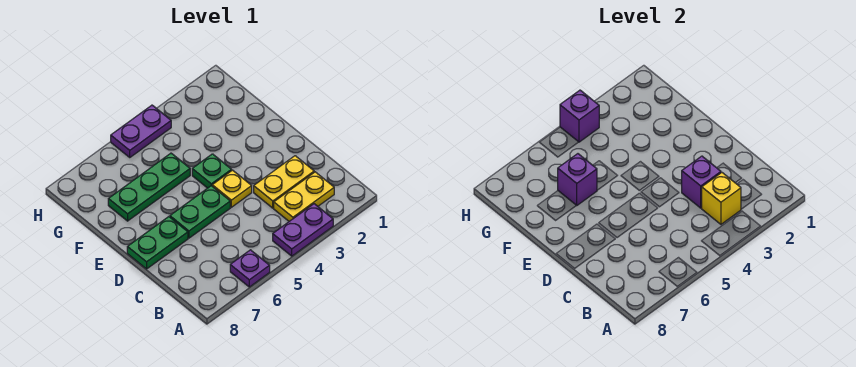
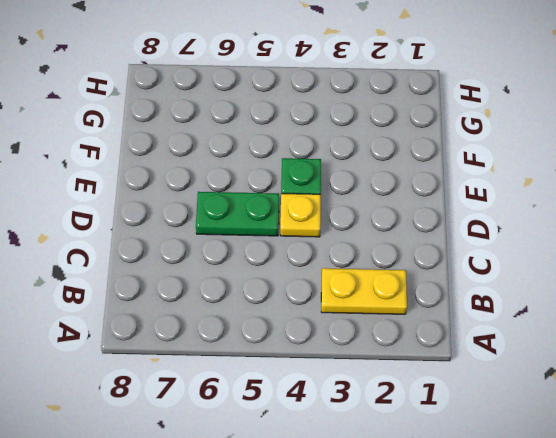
none -> purple 1x2 plate [273,204,333,256]
none -> purple 1x1 plate [230,250,270,287]
none -> yellow 1x2 plate [254,156,314,208]

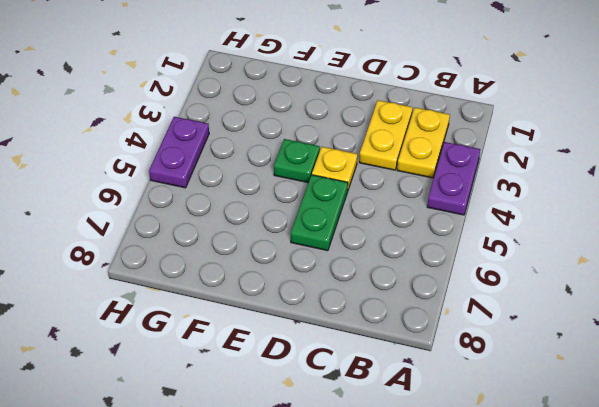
none -> purple 1x1 plate [230,250,270,287]
none -> green 1x2 plate [127,217,188,269]
none -> green 1x3 plate [108,153,190,221]

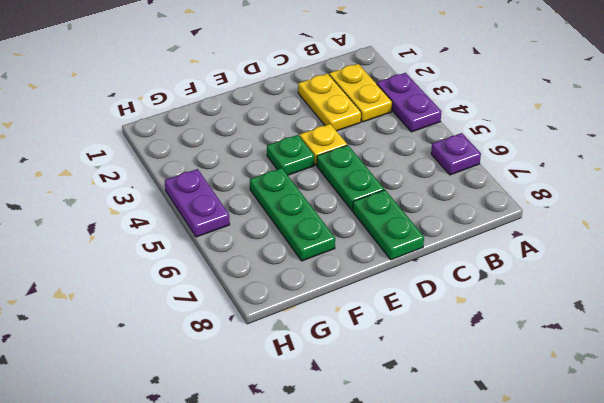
none -> yellow 1x1 brick [702,173,741,224]
none -> purple 1x1 brick [682,156,721,208]
none -> purple 1x1 brick [558,154,597,205]

